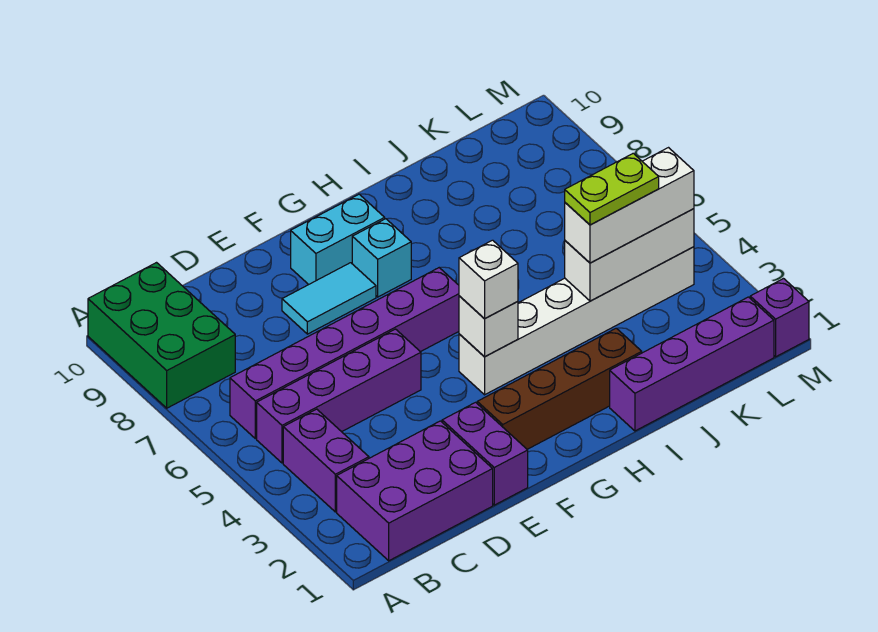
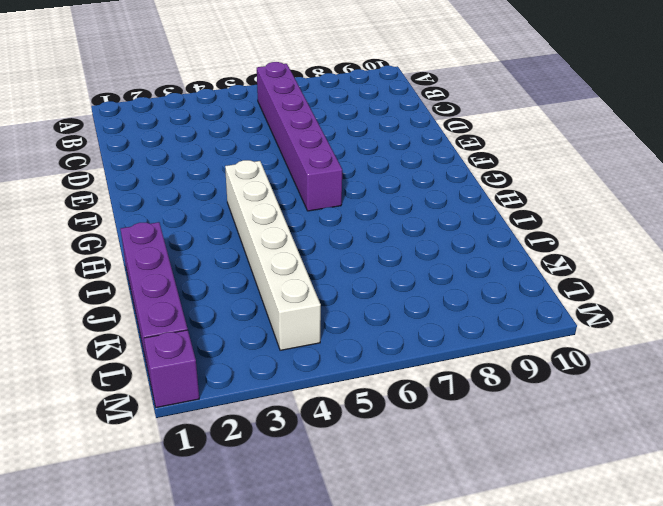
none -> green 2x3 brick [88,263,235,408]
none -> purple 2x3 brick [337,421,493,561]
none -> purple 1x2 brick [283,409,369,512]

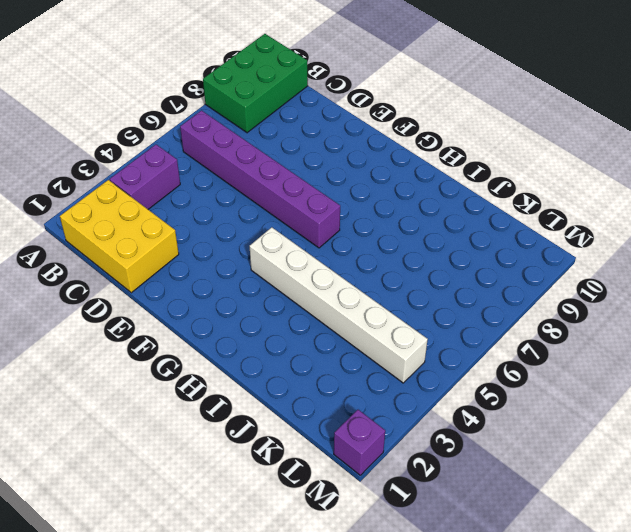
yellow 2x3 brick [60,180,179,293] -> purple 2x3 brick [337,421,493,561]
none -> purple 1x4 brick [257,329,421,463]
none -> purple 1x2 brick [442,402,528,505]
none -> cyan 1x2 tile [282,263,376,334]

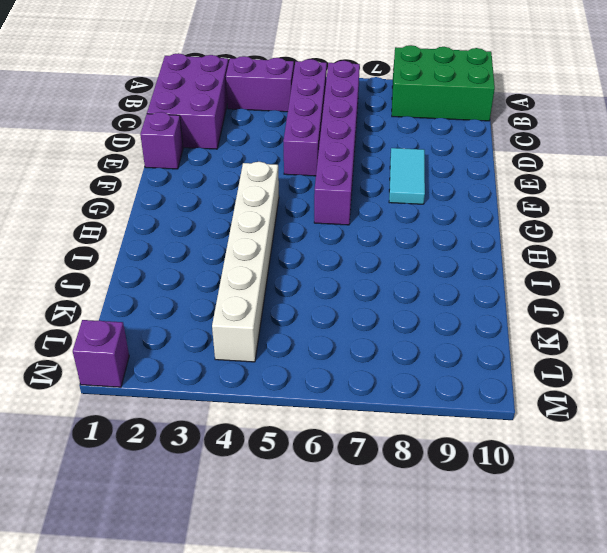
purple 1x1 brick [140,112,183,169] -> purple 1x2 brick [442,402,528,505]
none -> brown 1x4 brick [477,328,642,449]
none -> cyan 1x2 brick [291,194,385,285]
none -> cyan 1x1 brick [352,219,411,297]

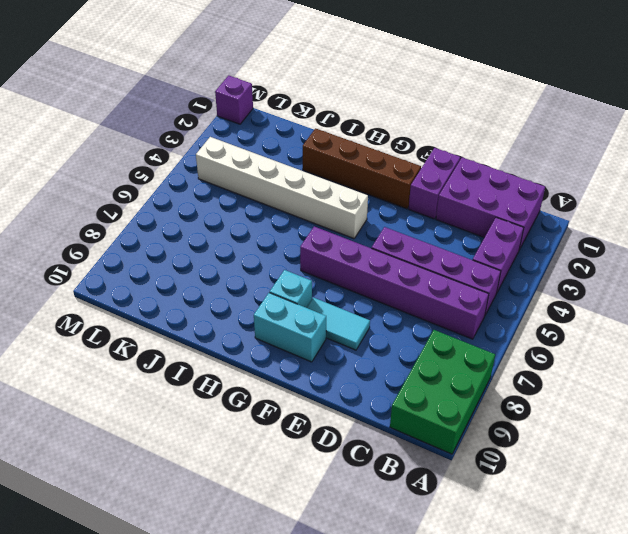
none -> purple 1x4 brick [610,297,774,431]
none -> white 1x1 brick [459,296,518,357]
none -> white 1x3 brick [565,209,694,301]

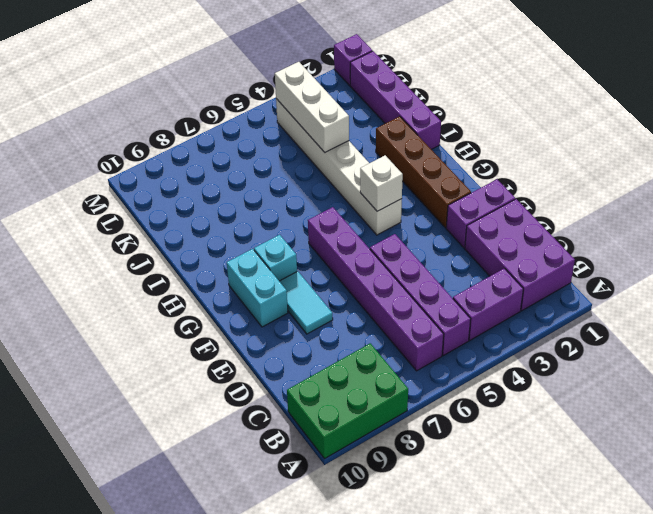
none -> white 1x1 brick [459,240,518,319]
none -> white 1x3 brick [565,148,694,263]
none -> lime 1x2 plate [565,153,659,225]

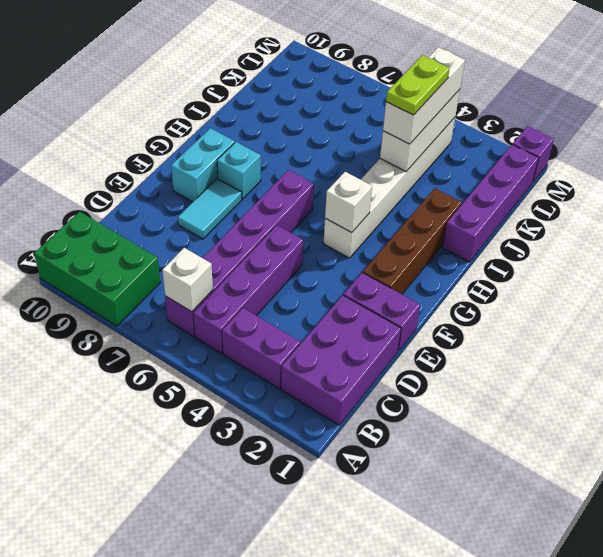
white 1x1 brick [162,248,213,312] -> white 1x1 brick moved to [459,240,518,319]

